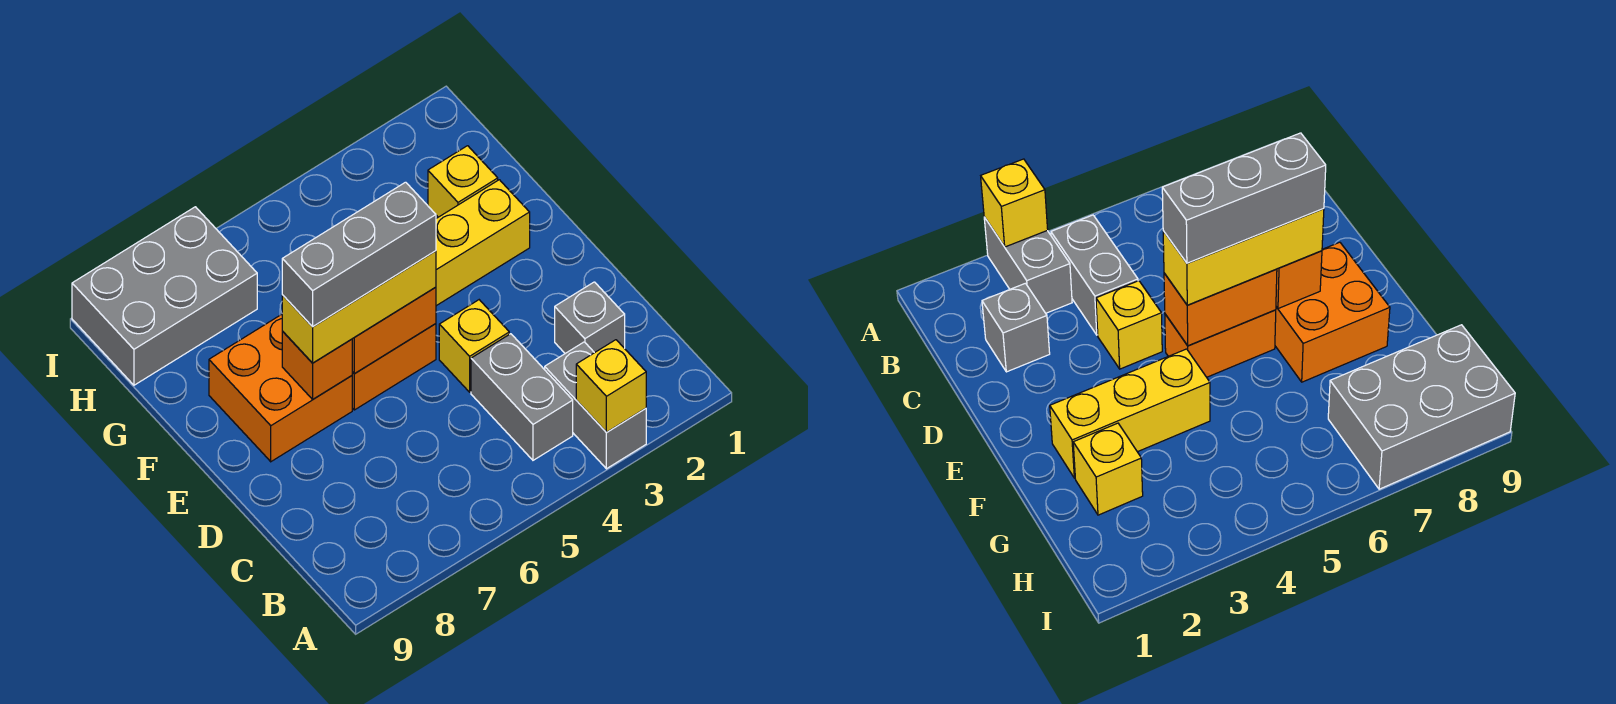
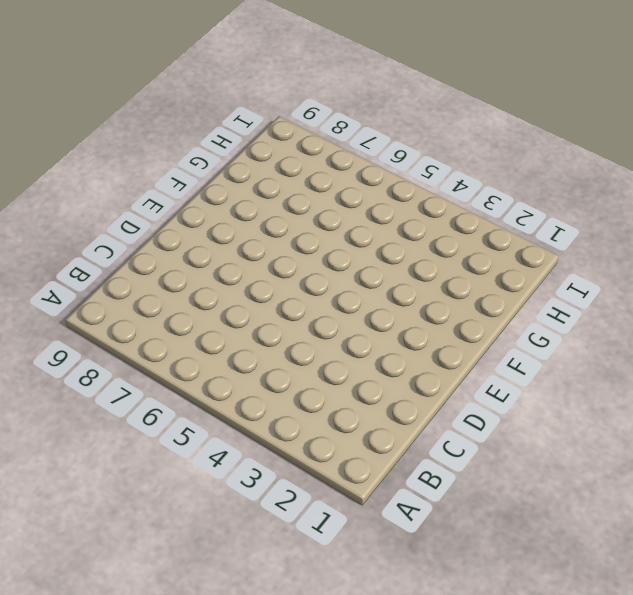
none -> grey 1x2 brick [545,342,646,469]
none -> grey 1x2 brick [471,334,573,460]
none -> grey 1x1 brick [555,282,625,353]

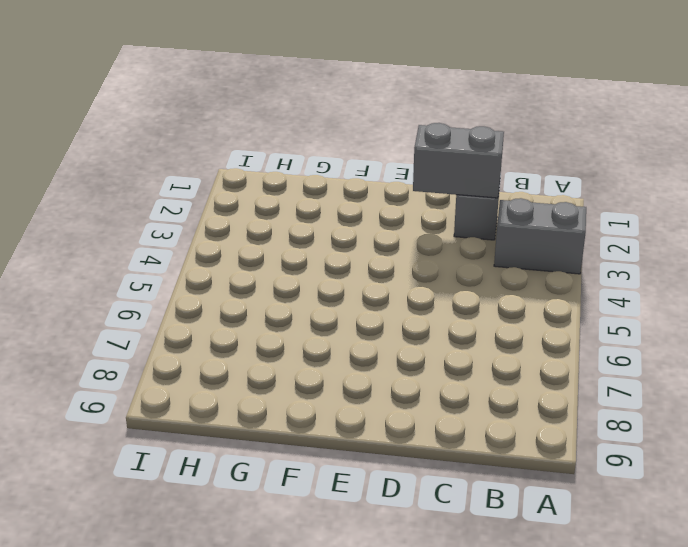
grey 1x2 brick [413,123,504,198] -> grey 1x2 brick moved to [471,334,573,460]
none -> yellow 1x1 brick [439,300,509,392]
none -> orange 1x2 brick [352,324,436,410]
none -> orange 2x2 brick [209,314,352,462]

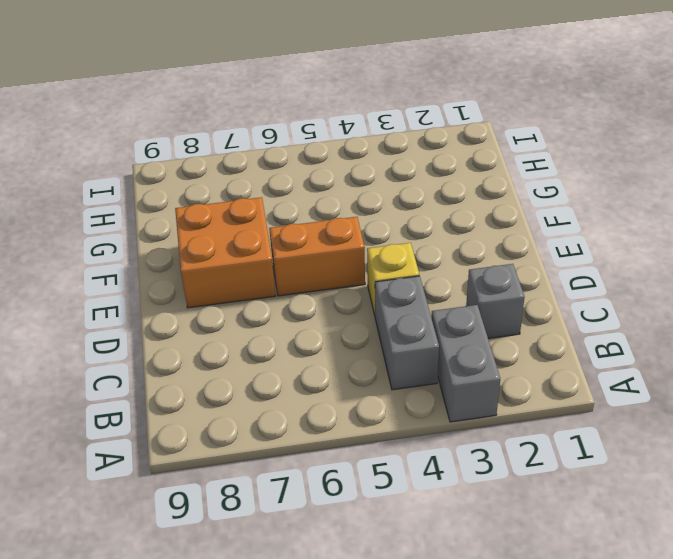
none -> yellow 1x3 brick [436,180,530,306]
none -> yellow 1x1 brick [428,146,498,217]
none -> grey 2x3 brick [72,207,257,385]

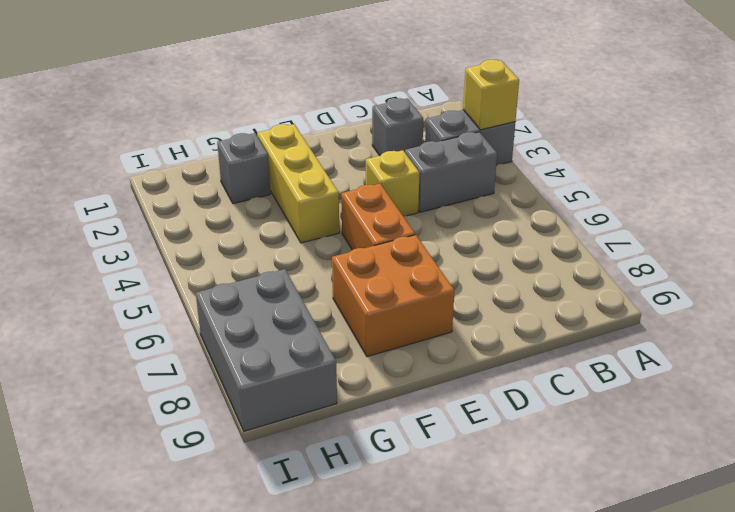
grey 1x1 brick [217,133,270,204] -> yellow 1x1 brick [428,146,498,217]
none -> orange 1x2 brick [352,287,436,374]
none -> orange 1x1 brick [282,331,352,399]
none -> yellow 1x3 brick [282,251,436,363]

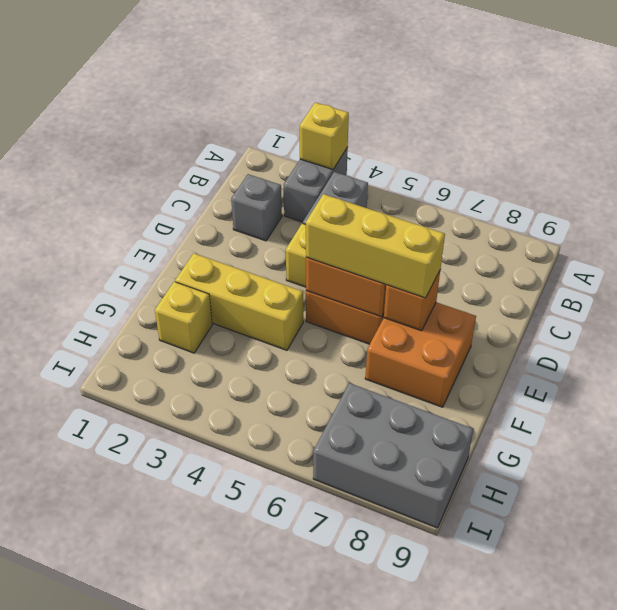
none -> grey 1x3 brick [282,182,436,327]

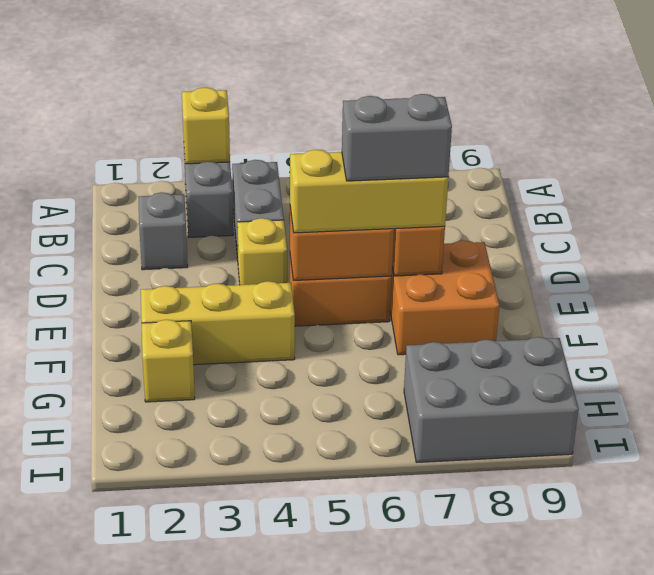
grey 1x2 brick [342,94,452,181] -> grey 1x3 brick [282,182,436,327]

